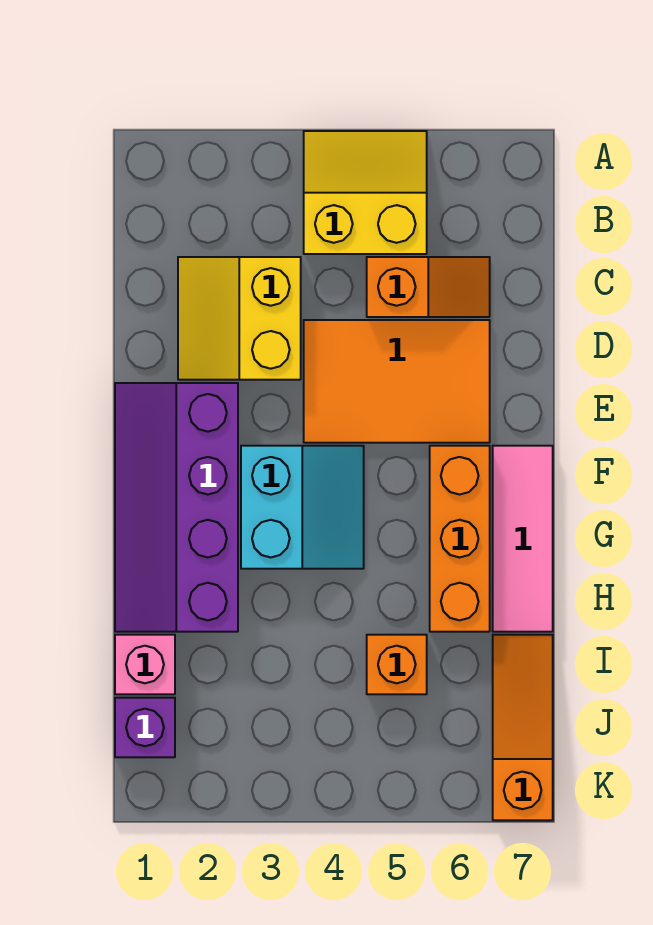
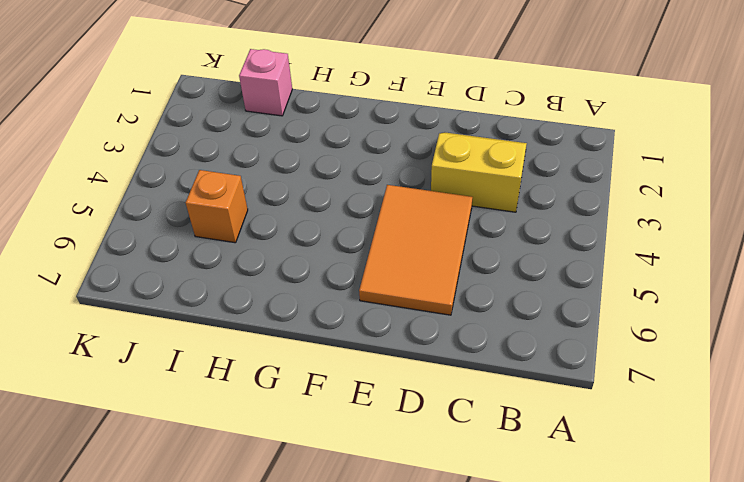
none -> yellow 2x2 slope [304,131,427,254]
none -> orange 1x2 slope [367,257,490,317]
none -> purple 2x4 slope [115,383,238,632]

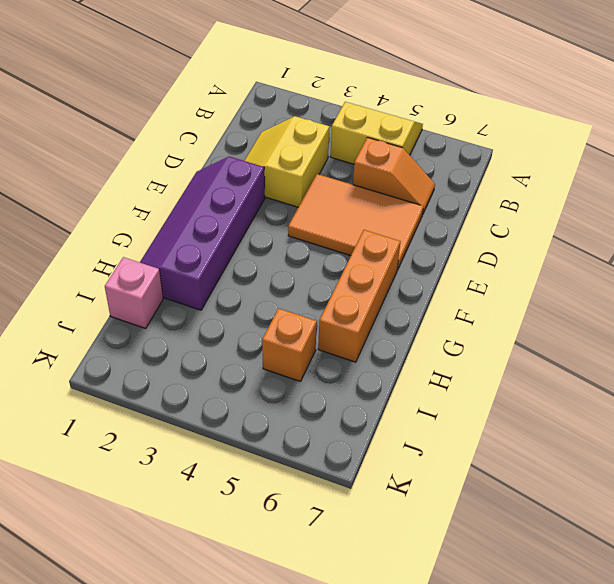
none -> cyan 2x2 slope [241,446,364,569]
none -> pink 1x3 tile [493,446,553,632]
none -> orange 1x3 slope [493,635,553,820]

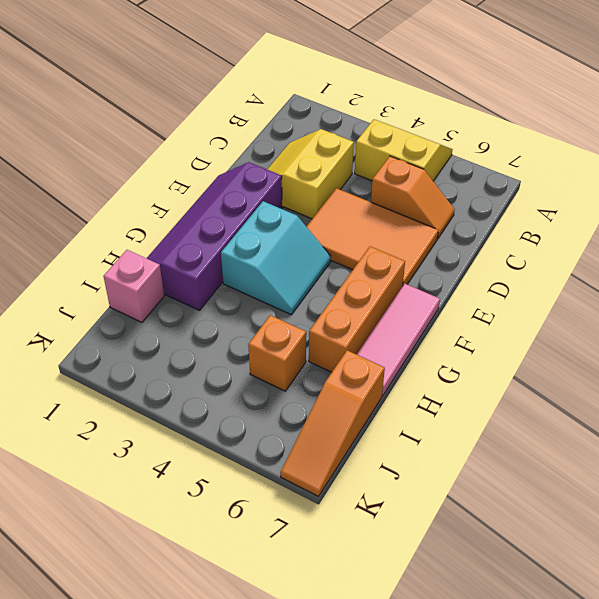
orange 1x3 slope [280,350,385,496] -> orange 1x3 slope turned to [493,635,553,820]
none -> purple 1x1 brick [115,698,175,757]

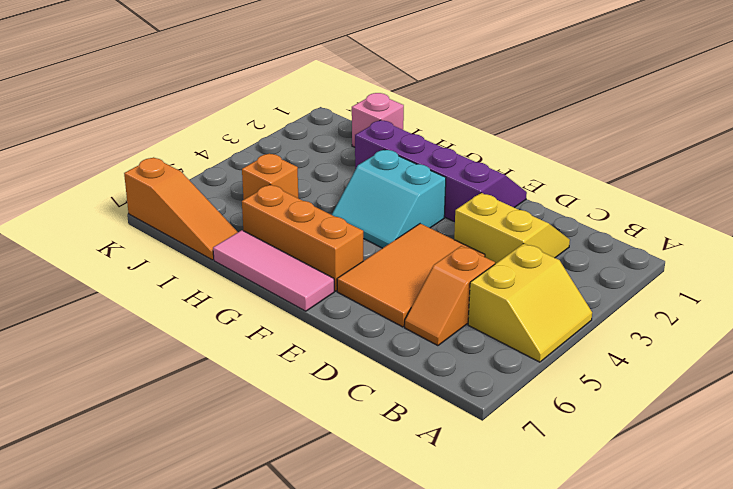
none -> purple 1x1 brick [115,698,175,757]

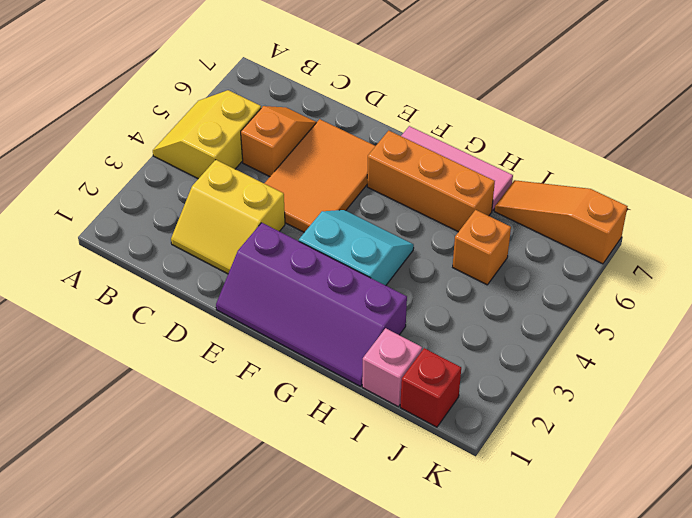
red 1x1 brick [400,348,461,427] -> purple 1x1 brick [115,698,175,757]

